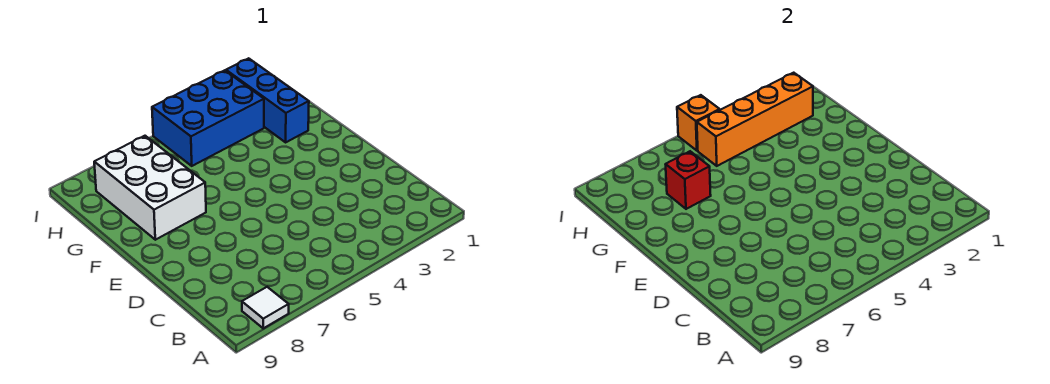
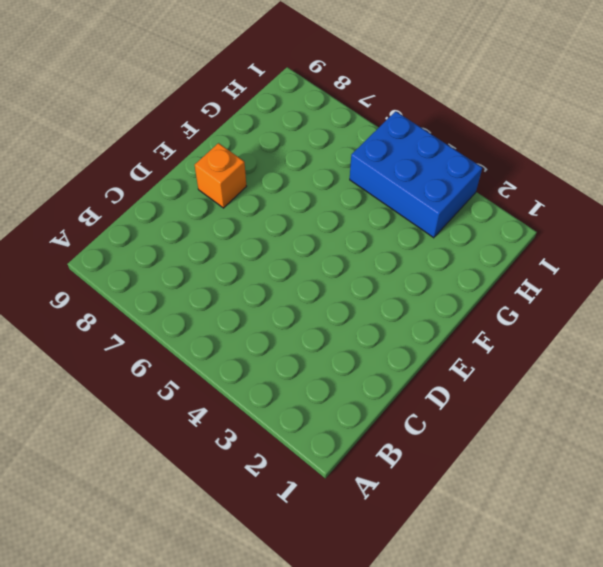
orange 1x1 brick [195,143,247,208] -> orange 1x1 brick moved to [677,95,720,151]
none -> white 1x1 tile [242,287,289,328]
none -> white 2x3 brick [94,136,206,240]

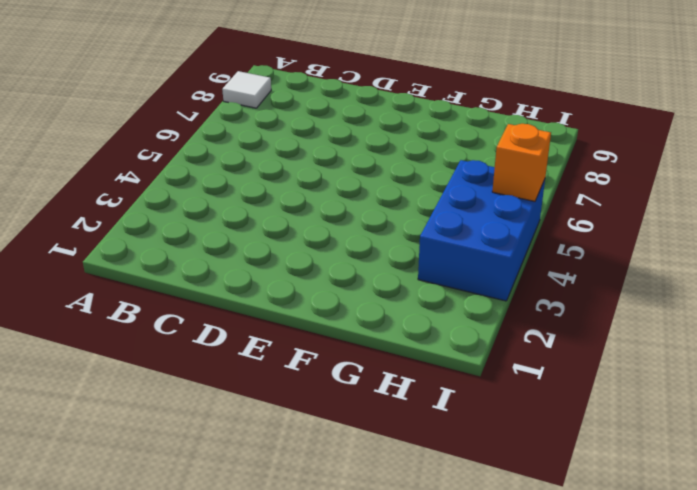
none -> white 2x3 brick [94,136,206,240]
none -> blue 1x3 brick [226,58,309,142]

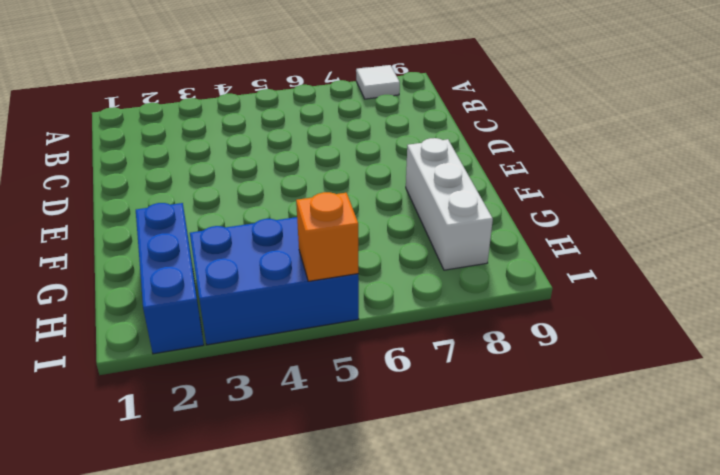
white 1x3 brick [406,138,493,270] -> white 2x3 brick [94,136,206,240]
none -> red 1x1 brick [666,151,711,209]
none -> orange 1x4 brick [697,73,813,166]

